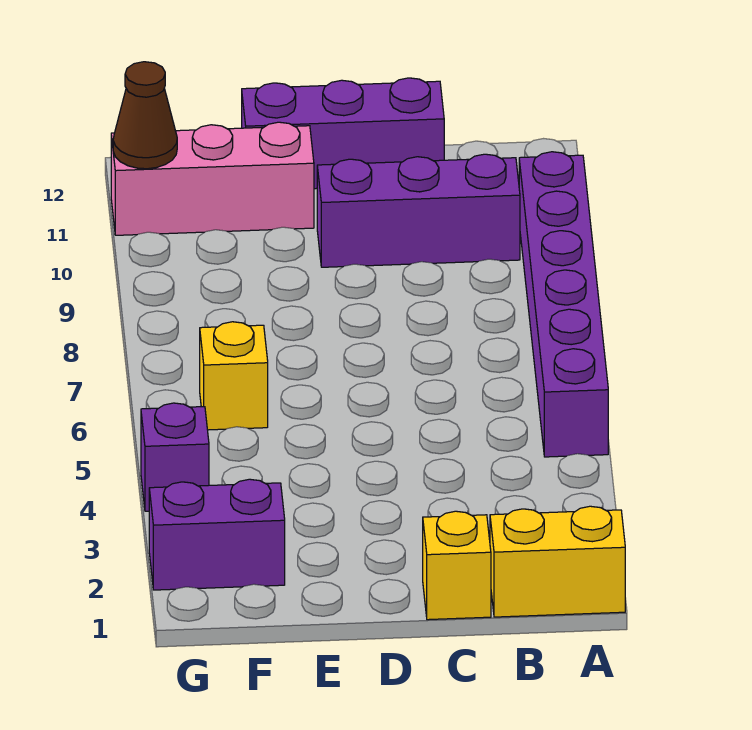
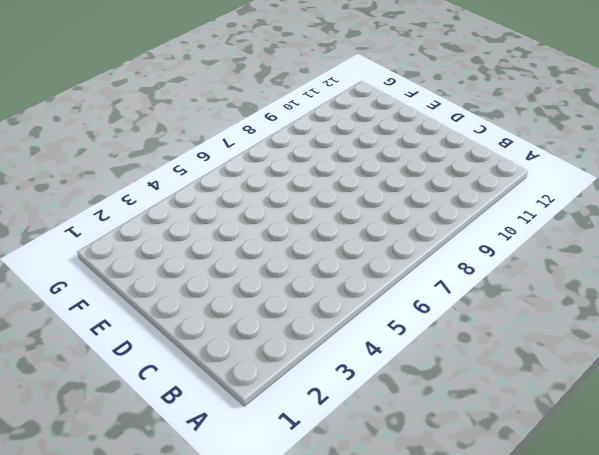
none -> yellow 1x2 brick [490,506,625,617]
none -> purple 1x6 brick [519,152,608,457]

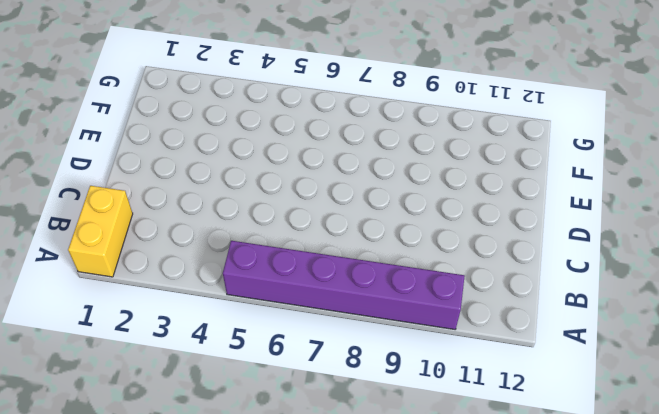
none -> purple 1x3 brick [317,154,520,267]
none -> yellow 1x1 brick [423,511,491,620]

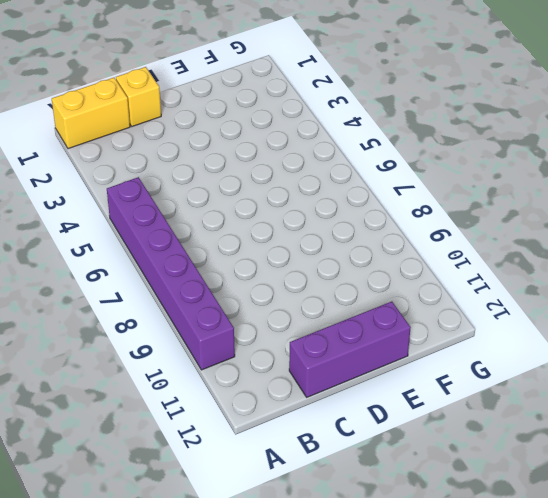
none -> purple 1x3 brick [317,154,520,267]
none -> pink 1x3 brick [111,122,314,235]

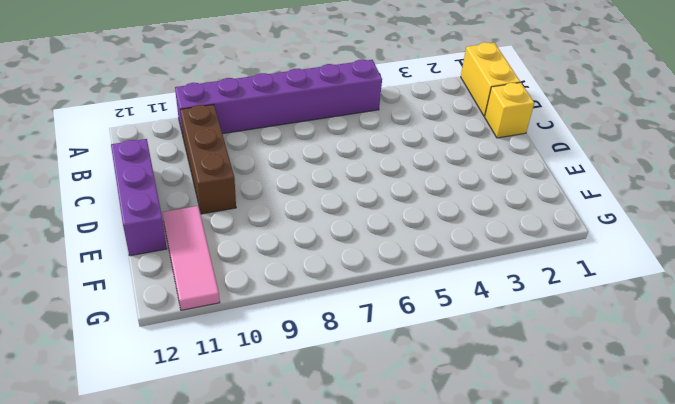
brown 1x3 brick [180,105,236,214] -> purple 1x3 brick [317,154,520,267]
pink 1x3 tile [162,206,220,310] -> pink 1x3 brick [111,122,314,235]
none -> purple 1x2 brick [149,479,285,590]
none -> yellow 1x1 brick [200,322,268,430]

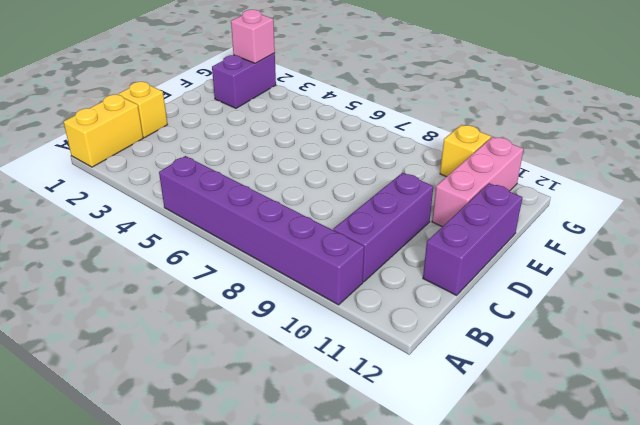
pink 1x1 brick [231,10,275,63] -> none
yellow 1x1 brick [440,125,491,177] -> yellow 1x1 brick moved to [200,322,268,430]
none -> purple 1x1 brick [141,403,209,511]
none -> brown 1x1 cone [113,62,177,169]

